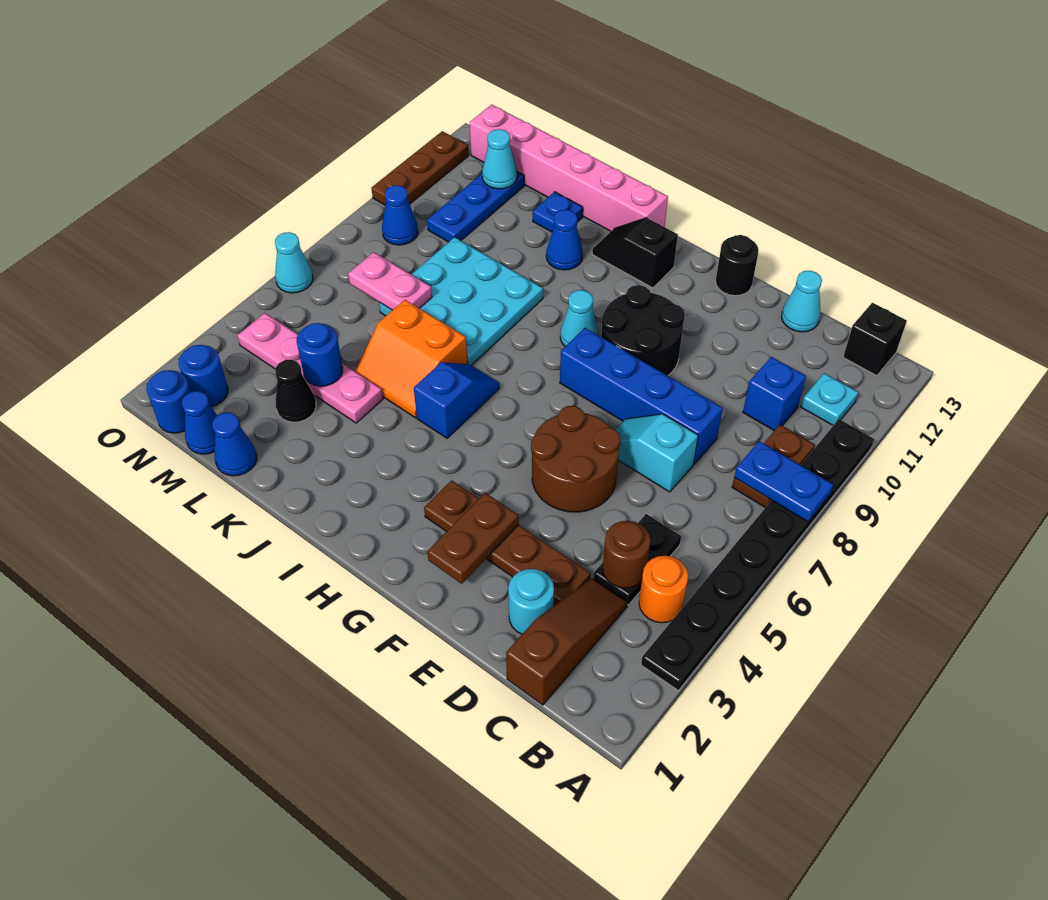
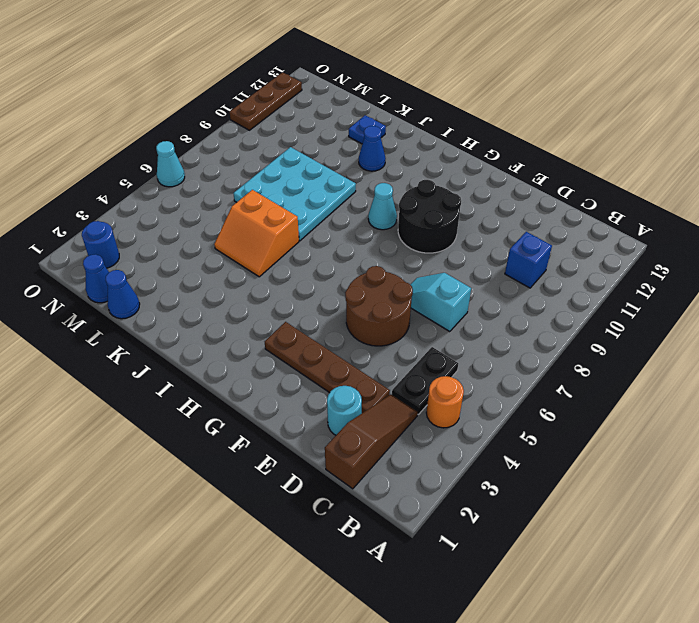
none -> black 1x8 plate [641,419,874,691]
none -> brown 1x2 plate [732,425,815,508]
none -> cyan 1x1 plate [801,373,858,425]
none -> black 1x1 brick [843,303,907,376]

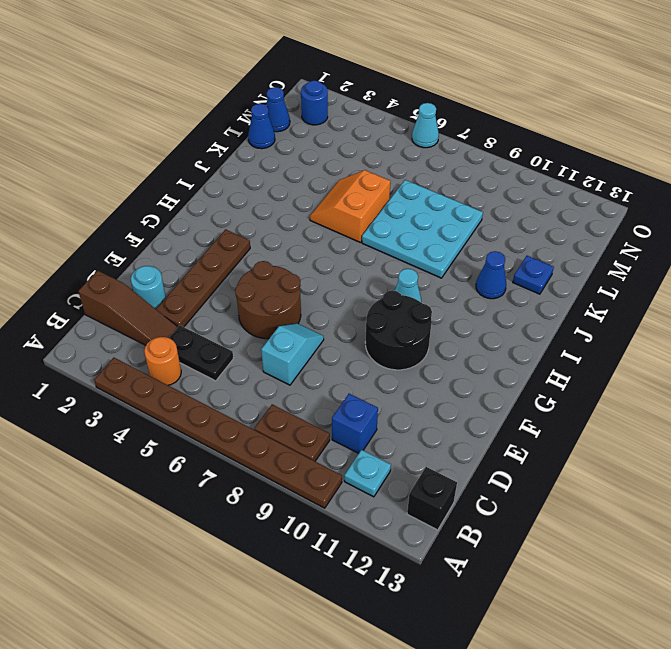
brown 1x8 plate [94,358,342,508] -> black 1x8 plate [641,419,874,691]
none -> blue 1x4 brick [560,328,723,464]
none -> cyan 1x1 cone [781,271,822,332]
none -> black 1x1 round brick [716,235,759,296]
none -> black 1x2 slope [592,218,678,288]

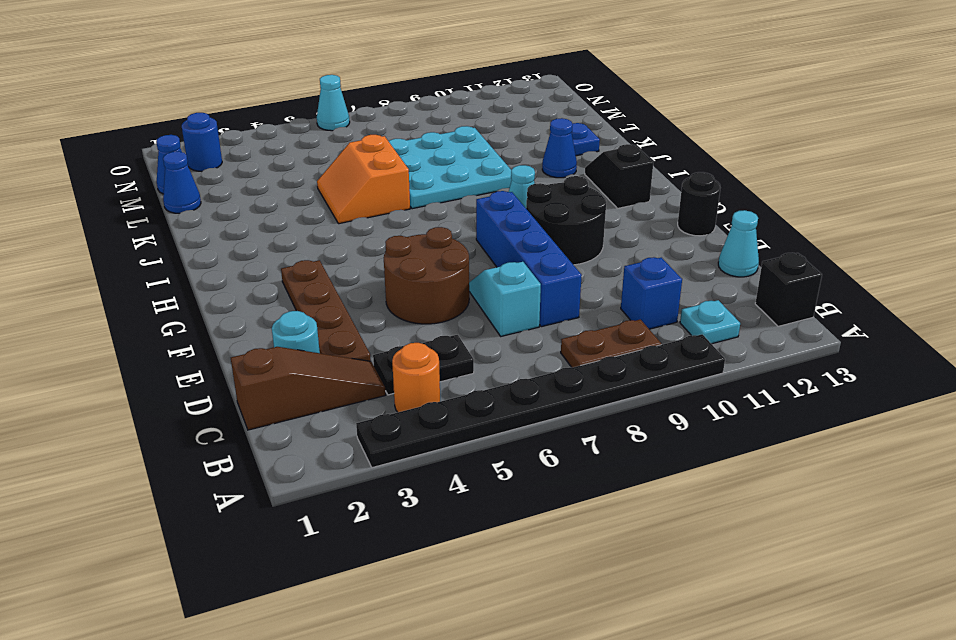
none -> blue 1x2 slope [414,362,499,438]
none -> pink 1x6 brick [470,105,668,231]
none -> pink 1x4 plate [237,313,383,423]
none -> black 1x1 cone [275,360,316,422]

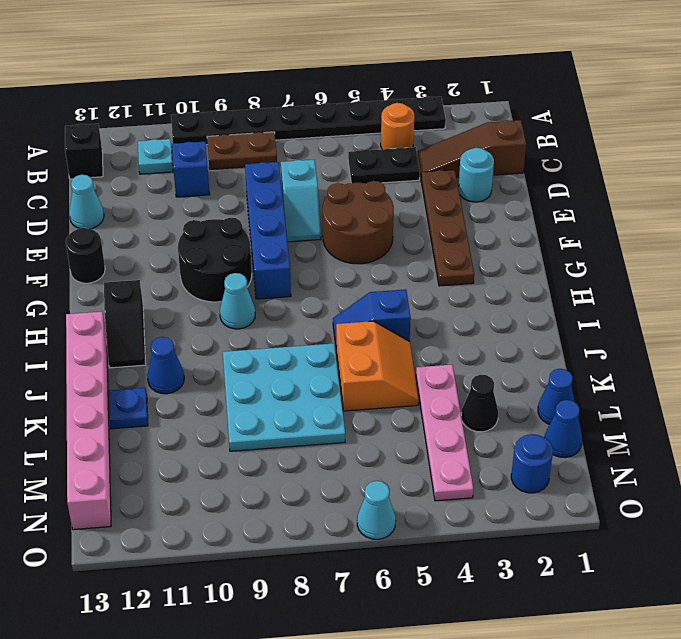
none -> blue 1x3 plate [427,172,524,242]
none -> blue 1x1 round brick [146,370,191,433]
none -> blue 1x1 cone [382,185,418,245]
none -> brown 1x3 plate [371,131,469,205]

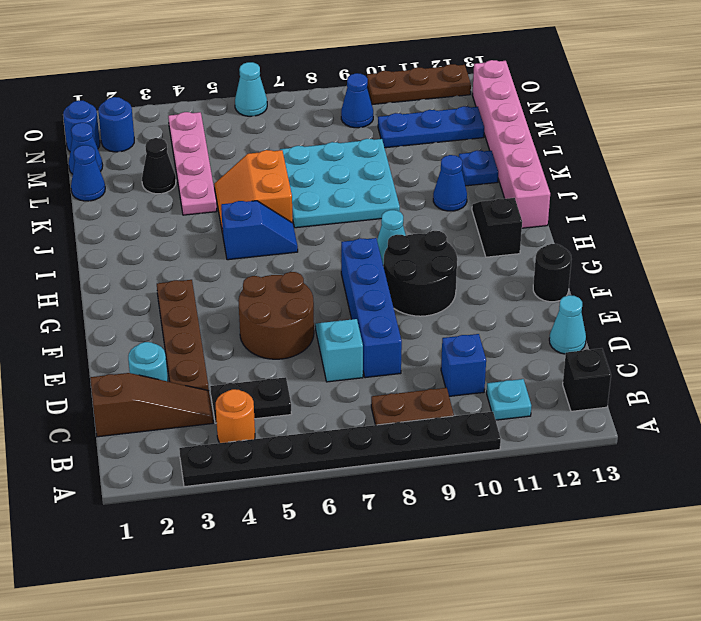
none -> blue 1x2 plate [734,441,833,522]
none -> brown 1x1 round brick [603,521,651,588]
none -> brown 1x2 plate [427,493,519,584]
none -> blue 1x1 round brick [297,323,343,386]

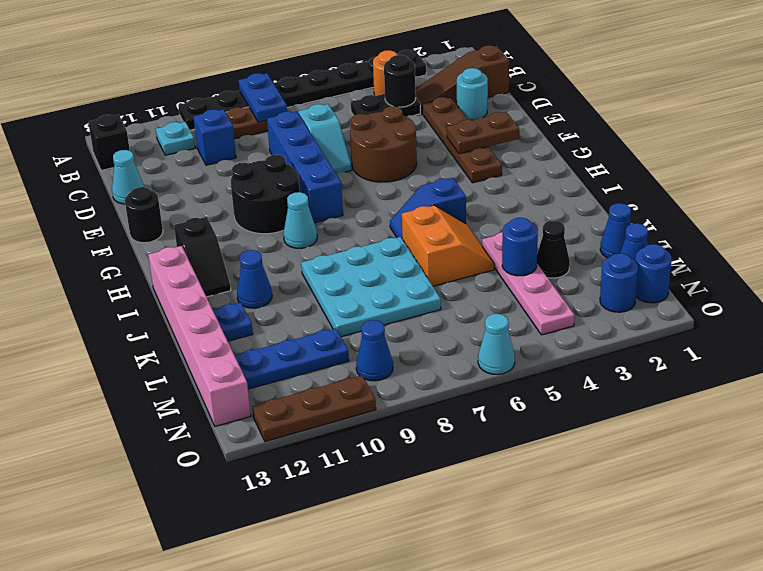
black 1x1 round brick [384,55,416,107] -> brown 1x1 round brick [603,521,651,588]
none -> pink 1x2 plate [348,252,432,310]
none -> cyan 1x1 cone [482,129,517,189]

